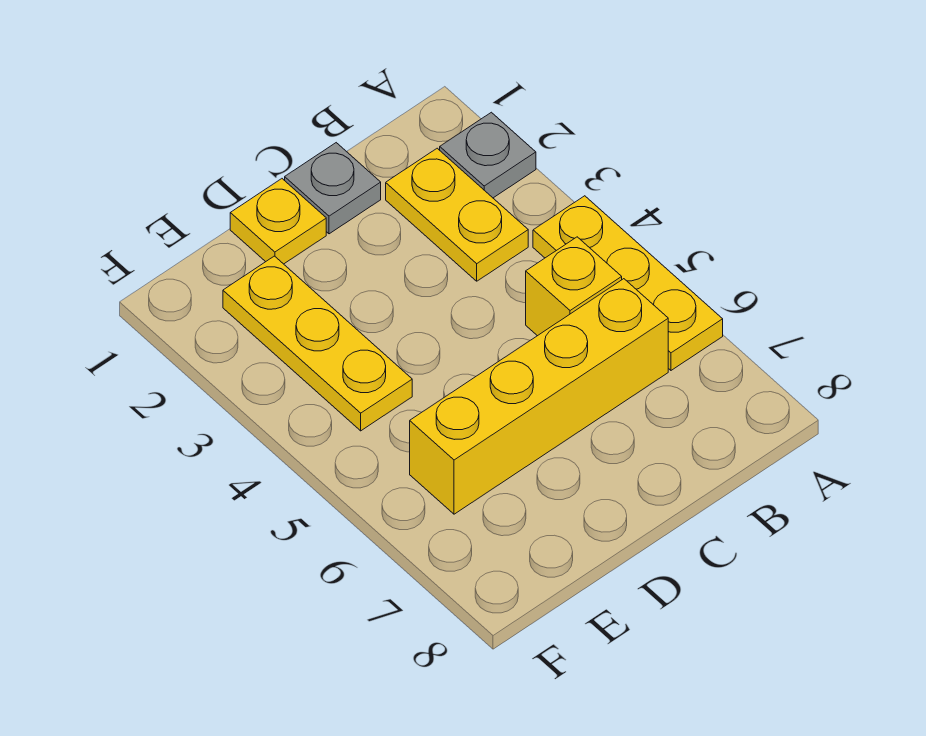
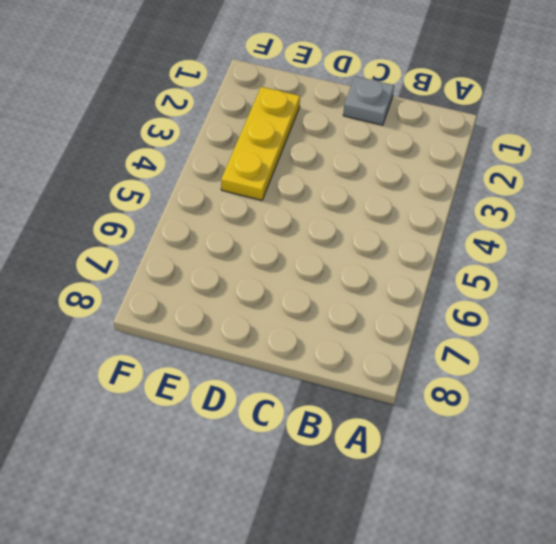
none -> grey 1x1 plate [440,112,536,198]
none -> yellow 1x3 plate [533,196,723,370]

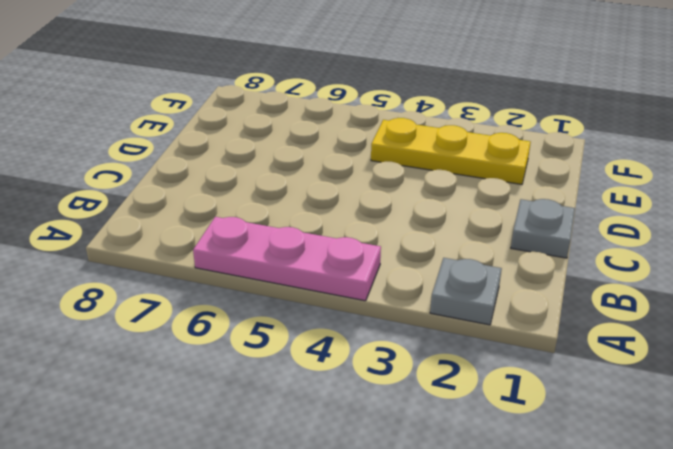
pink 1x3 plate [193,217,381,301] -> yellow 1x3 plate [533,196,723,370]
none -> yellow 1x2 plate [386,148,528,281]
none -> yellow 1x1 brick [526,237,622,336]

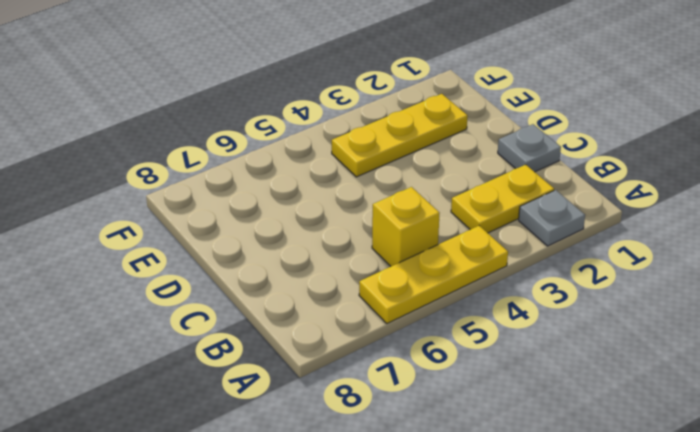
none -> yellow 1x4 brick [410,279,668,514]
none -> yellow 1x1 plate [230,179,326,264]

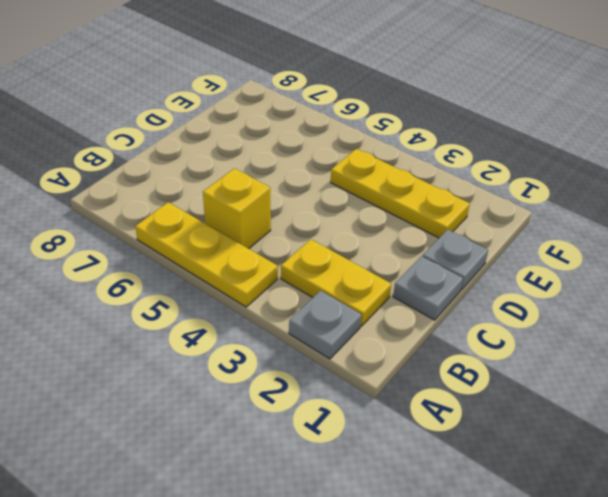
grey 1x1 plate [423,229,488,290] -> yellow 1x1 plate [230,179,326,264]
none -> yellow 1x4 brick [410,279,668,514]

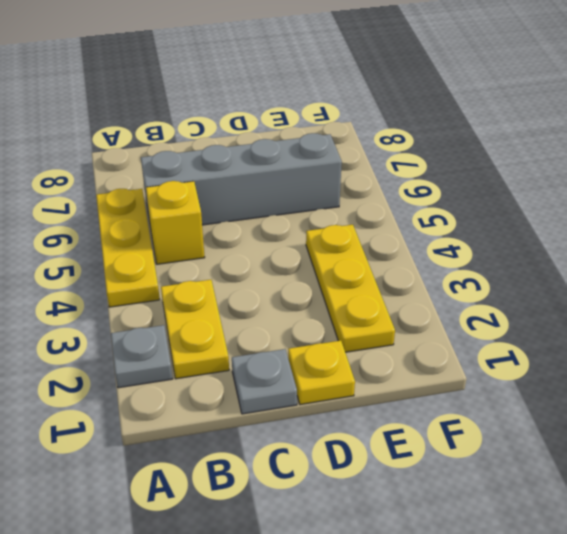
grey 1x4 brick [141,133,342,225] -> yellow 1x4 brick [410,279,668,514]

